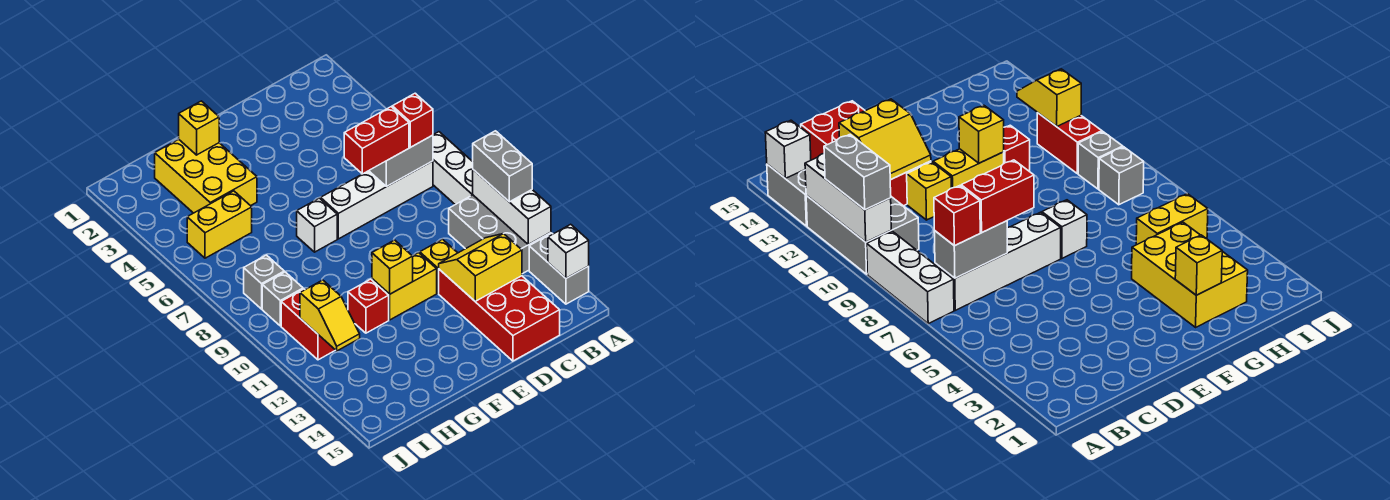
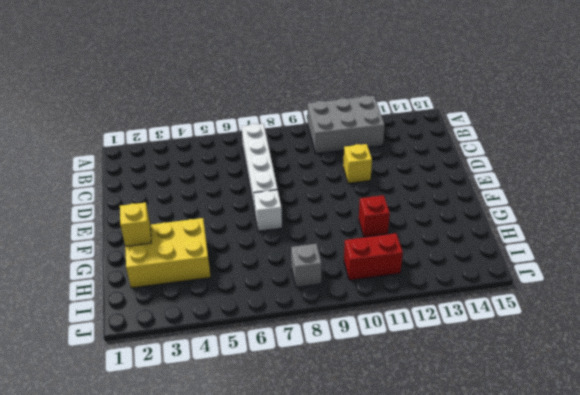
none -> white 1x3 brick [433,132,473,205]
none -> grey 1x2 brick [529,233,589,304]
none -> red 2x4 brick [439,269,560,361]

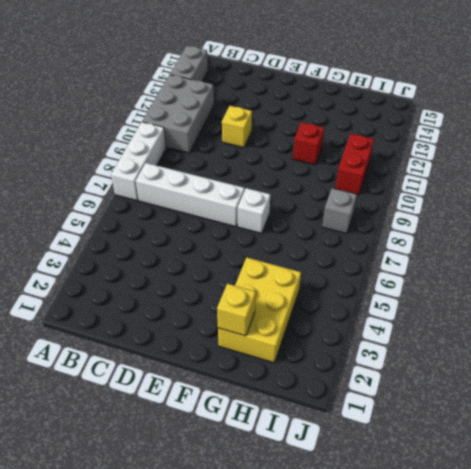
none -> red 2x4 brick [439,269,560,361]
none -> yellow 1x2 brick [372,253,437,320]
none -> yellow 1x2 brick [187,191,252,258]

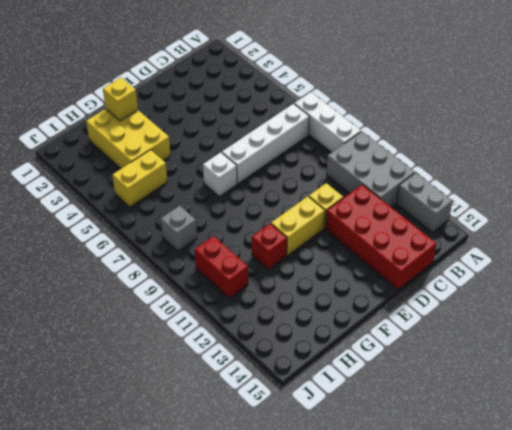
none -> grey 1x1 brick [262,272,303,326]
none -> white 1x3 brick [473,170,551,245]
none -> white 1x1 brick [548,224,589,278]

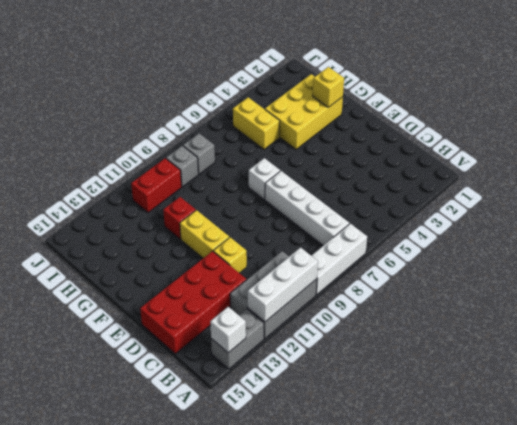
none -> grey 1x2 brick [369,135,433,187]
none -> yellow 2x2 slope [439,234,522,301]
none -> yellow 1x1 brick [372,240,413,294]

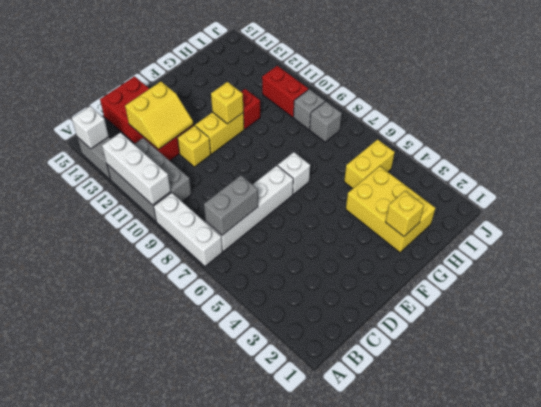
none -> yellow 1x2 slope [300,280,360,351]
none -> grey 1x2 brick [473,131,532,202]
none -> red 1x1 brick [392,93,433,147]

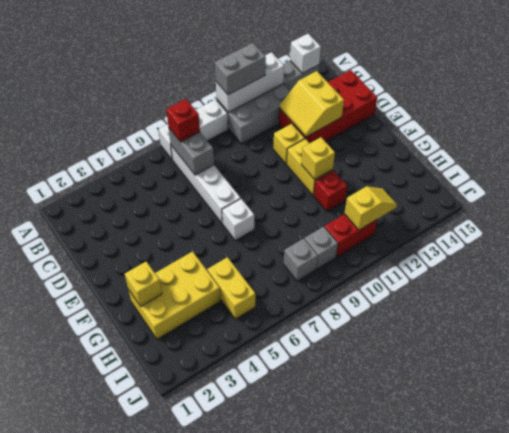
none -> red 1x2 brick [344,107,409,174]

